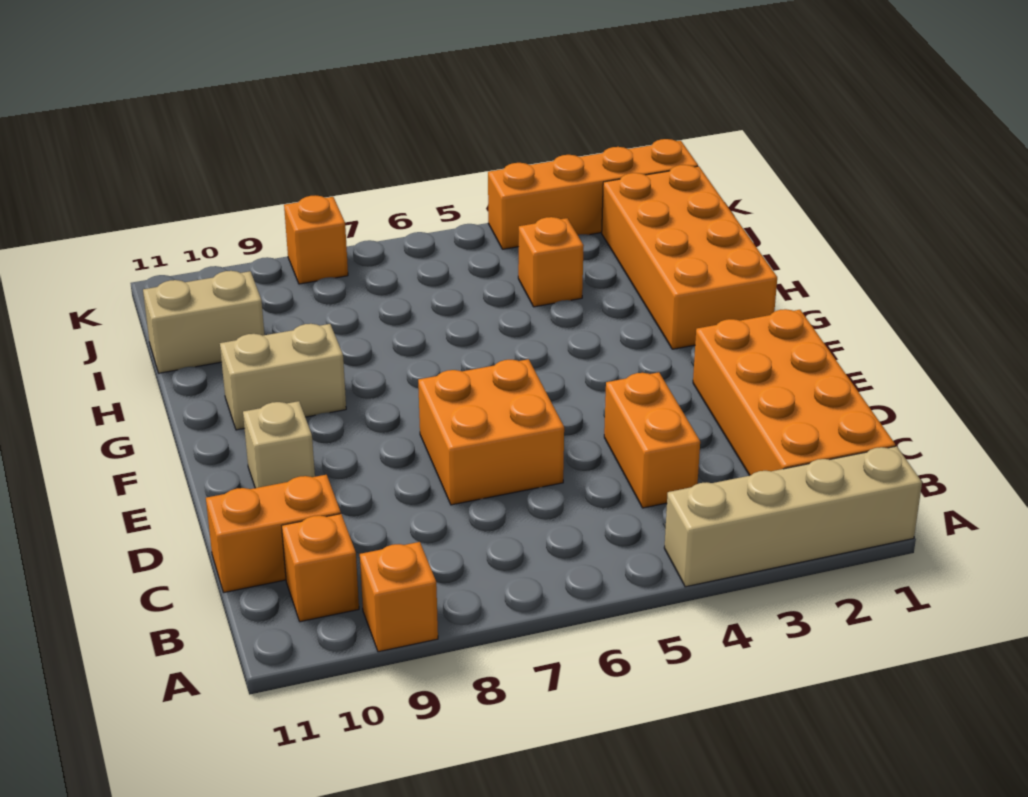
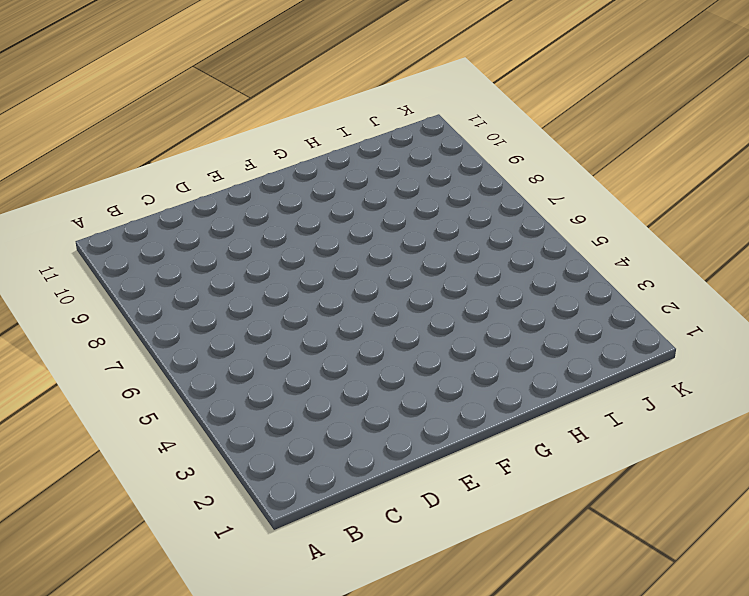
none -> tan 1x4 brick [664,446,922,587]
none -> orange 1x1 brick [360,542,438,652]
none -> orange 2x4 brick [693,309,895,476]

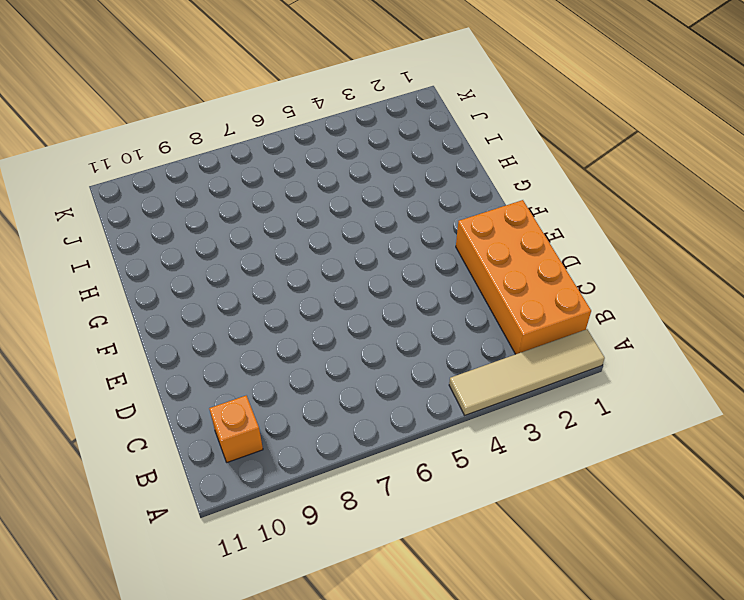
tan 1x4 tile [449,329,605,415] -> tan 1x4 brick [664,446,922,587]
none -> orange 1x1 brick [360,542,438,652]
none -> orange 1x2 brick [604,372,700,508]
none -> orange 1x2 brick [206,475,341,592]

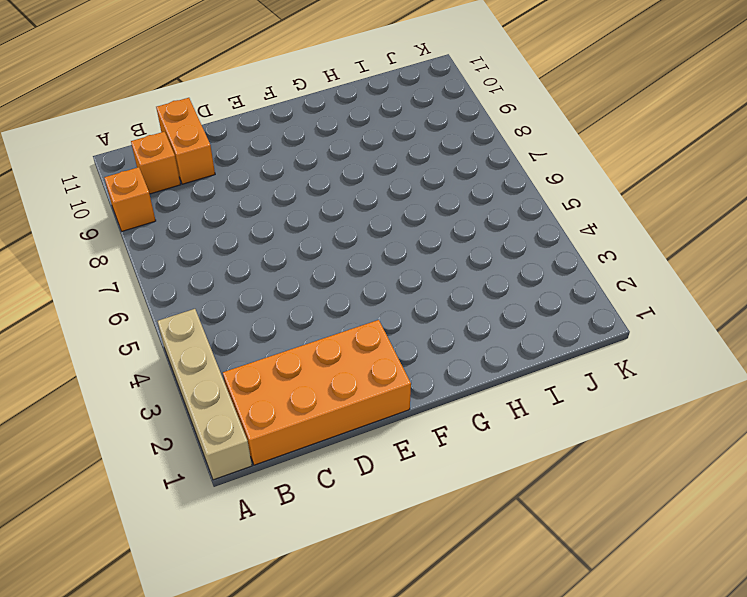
none -> orange 1x2 brick [604,372,700,508]
none -> orange 2x2 brick [418,359,564,505]
none -> tan 1x1 brick [243,401,315,488]

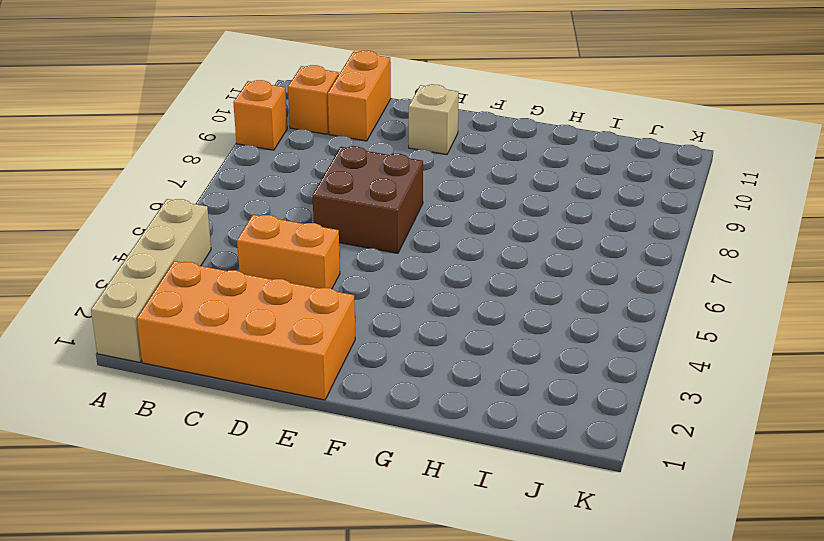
brown 2x2 brick [313,146,423,253] -> orange 2x2 brick [418,359,564,505]
none -> orange 2x4 brick [602,165,777,349]
none -> tan 1x2 brick [220,324,346,430]
none -> orange 1x1 brick [518,217,584,307]

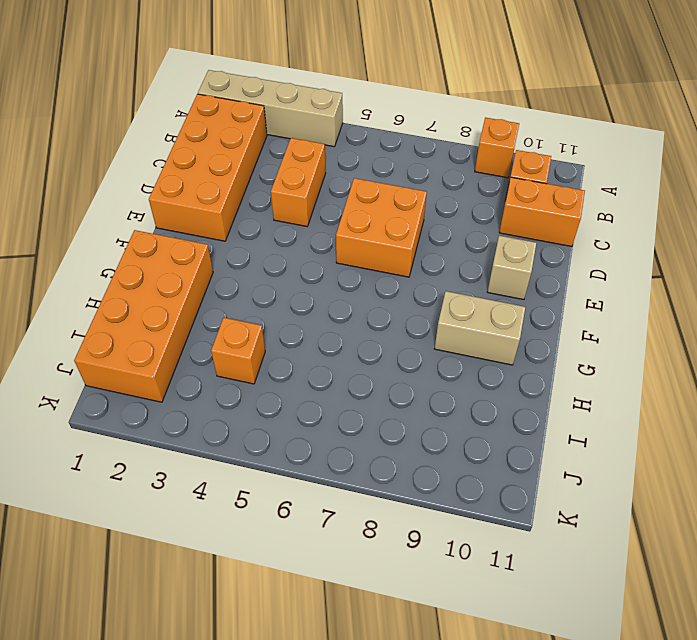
none -> tan 1x2 brick [143,271,264,373]
none -> orange 1x4 brick [488,139,698,249]
none -> orange 1x1 brick [284,195,348,284]

